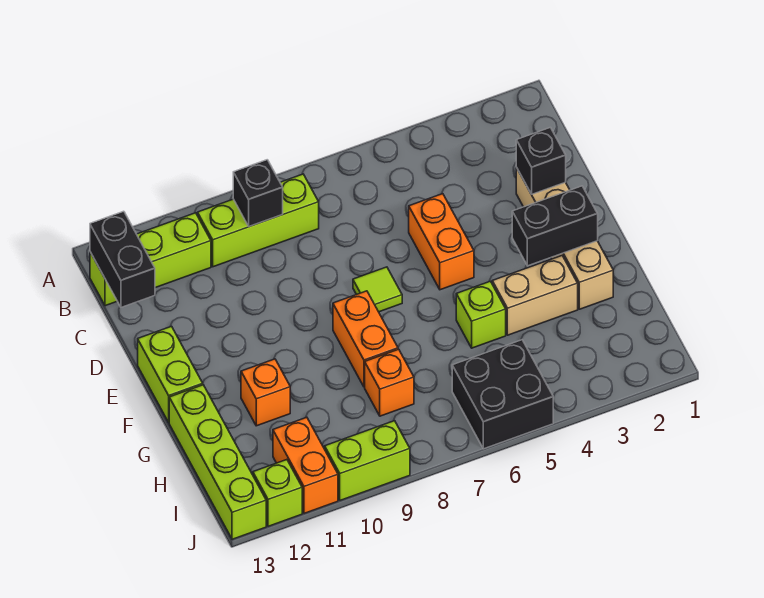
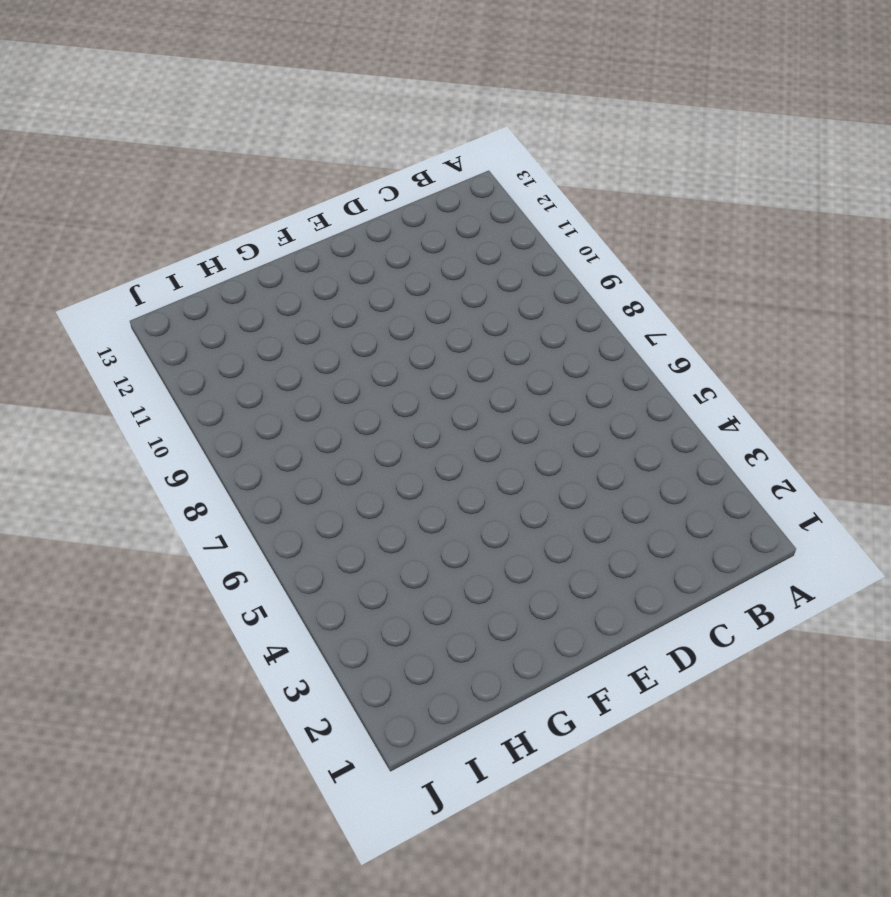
none -> lime 1x3 brick [198,174,319,267]
none -> lime 1x3 brick [90,213,211,306]
none -> tan 1x4 brick [516,167,613,309]

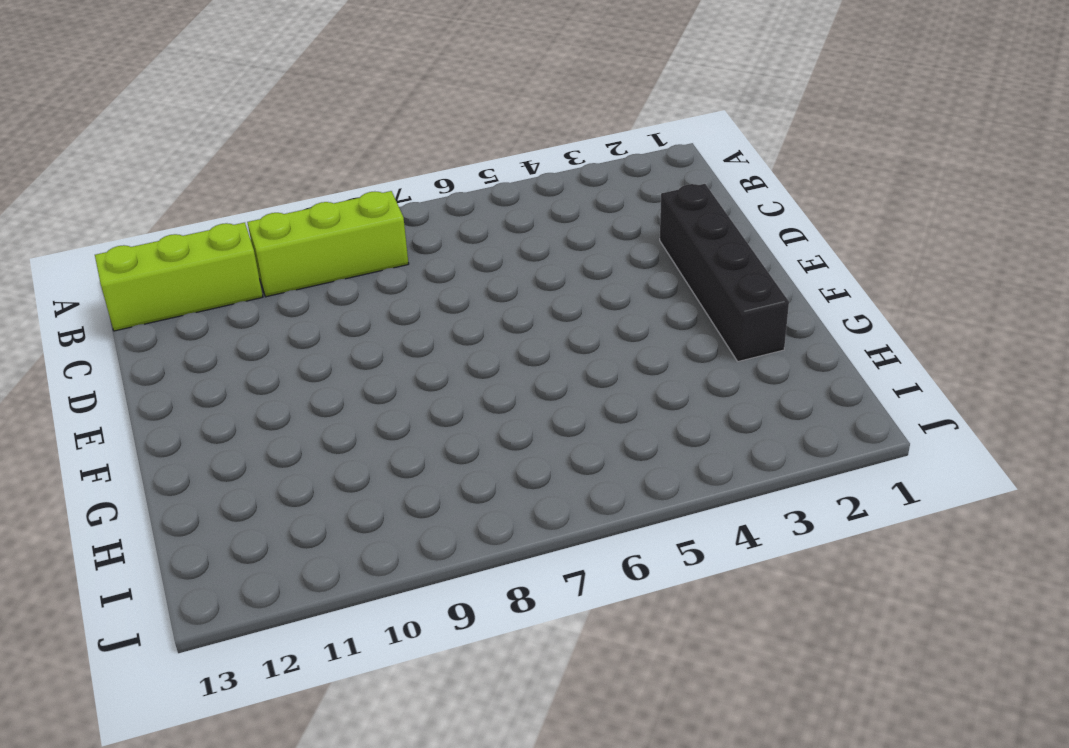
black 1x4 brick [660,184,789,362] -> tan 1x4 brick [516,167,613,309]
none -> orange 1x2 brick [409,194,474,290]
none -> lime 1x1 tile [353,267,402,312]
none -> lime 1x2 brick [138,326,203,422]

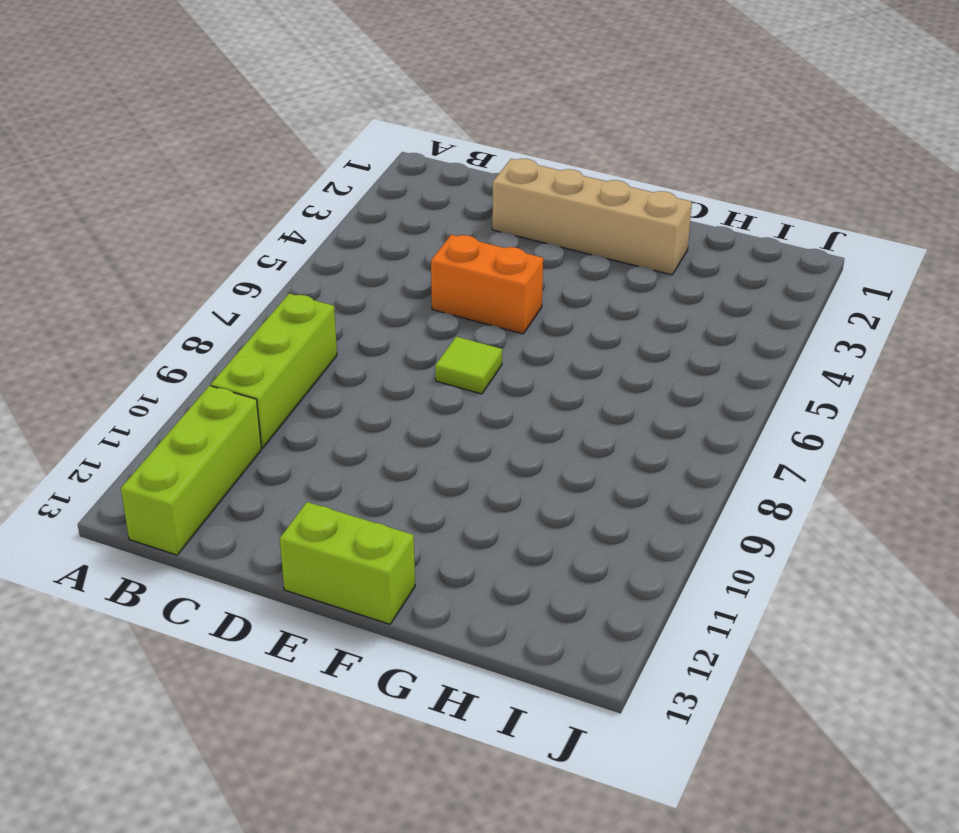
none -> orange 1x2 brick [333,291,398,387]
none -> tan 1x2 brick [492,256,578,335]
none -> lime 1x1 brick [456,281,506,348]

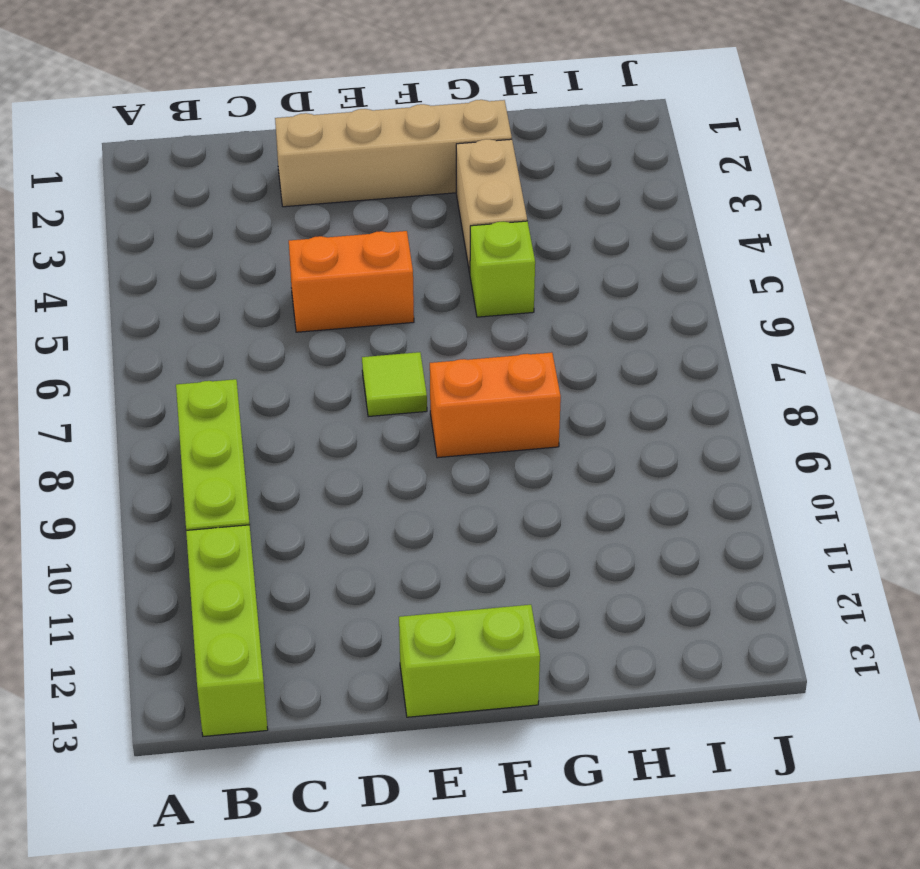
none -> orange 1x1 brick [241,359,290,426]
none -> lime 1x4 brick [169,385,266,539]
none -> orange 1x1 brick [365,349,414,416]

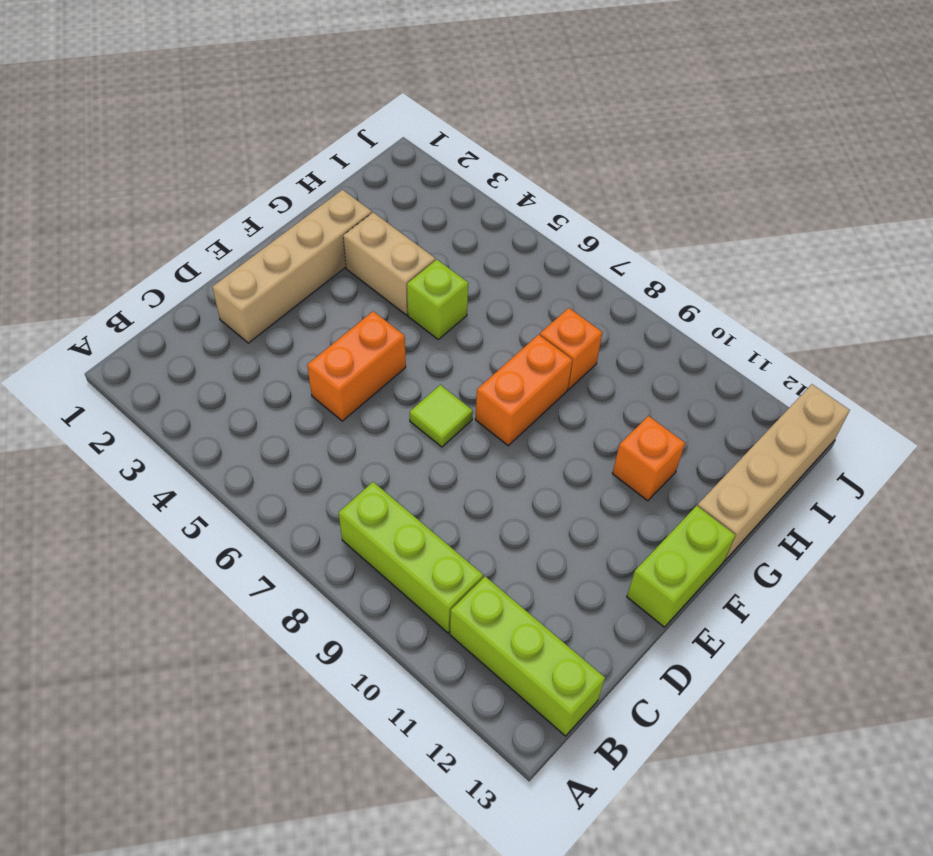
tan 1x4 brick [698,384,850,560] -> lime 1x4 brick [169,385,266,539]
none -> black 2x2 brick [452,340,553,449]
none -> orange 1x2 brick [273,417,338,513]
none -> lime 1x2 brick [325,421,410,500]

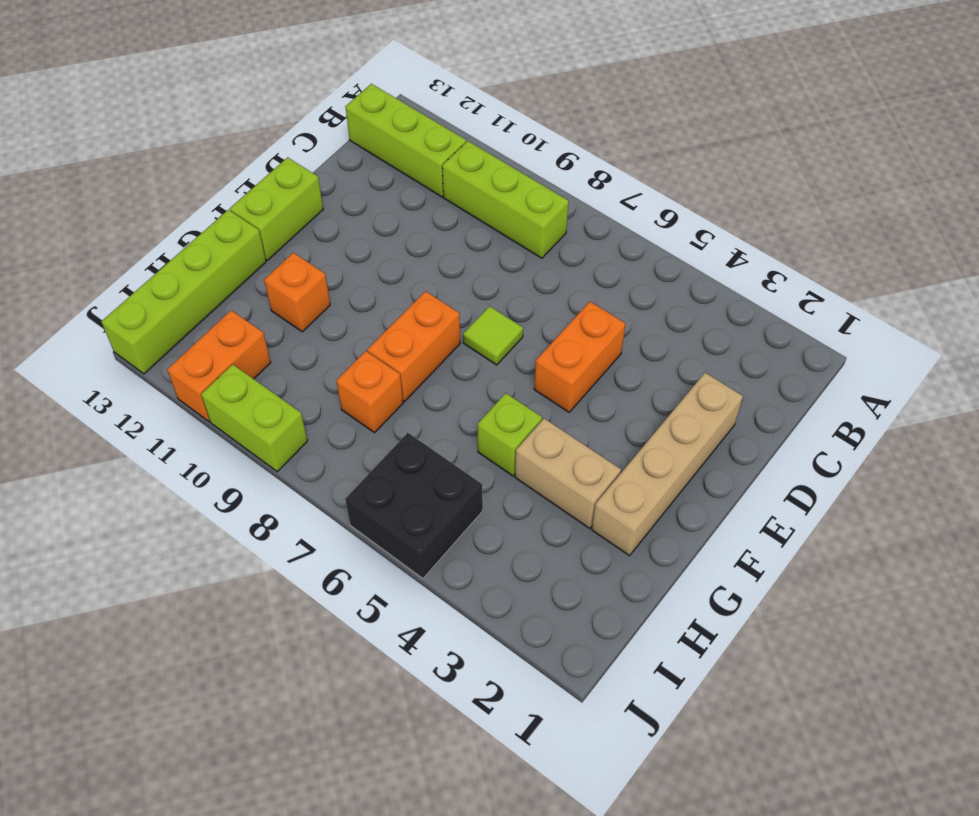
none -> lime 1x1 brick [253,460,302,526]
none -> black 1x1 brick [233,160,283,226]
none -> black 1x2 brick [90,211,155,307]

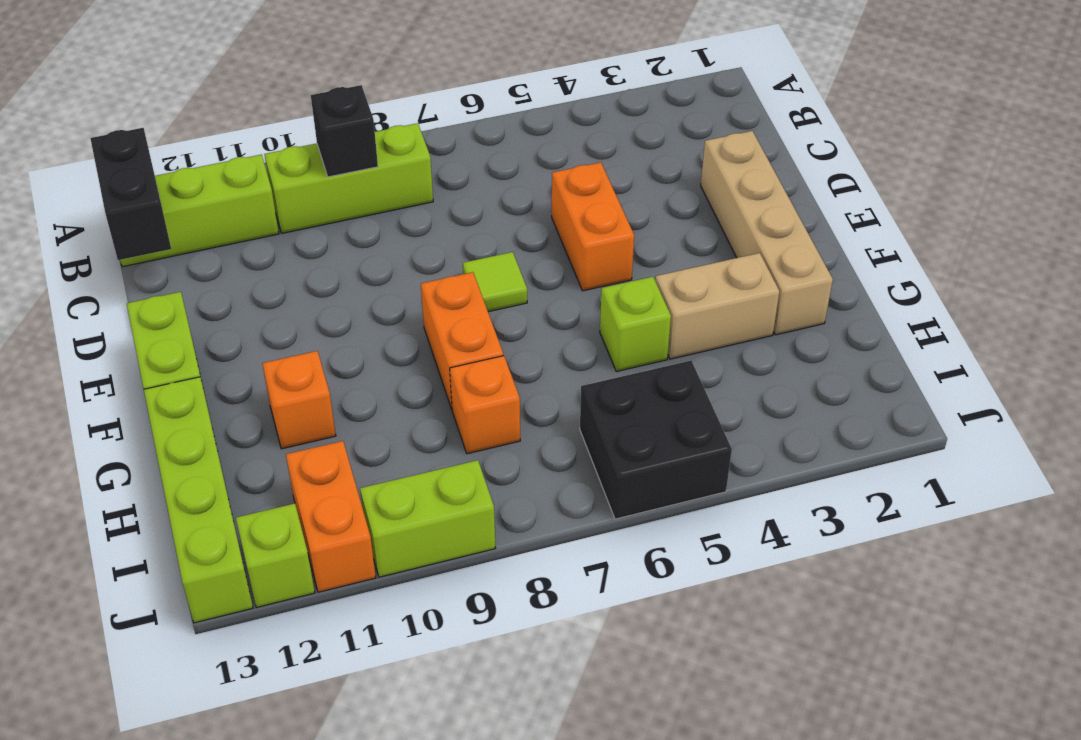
none -> black 1x1 brick [516,128,566,194]
none -> black 1x2 brick [512,186,598,266]

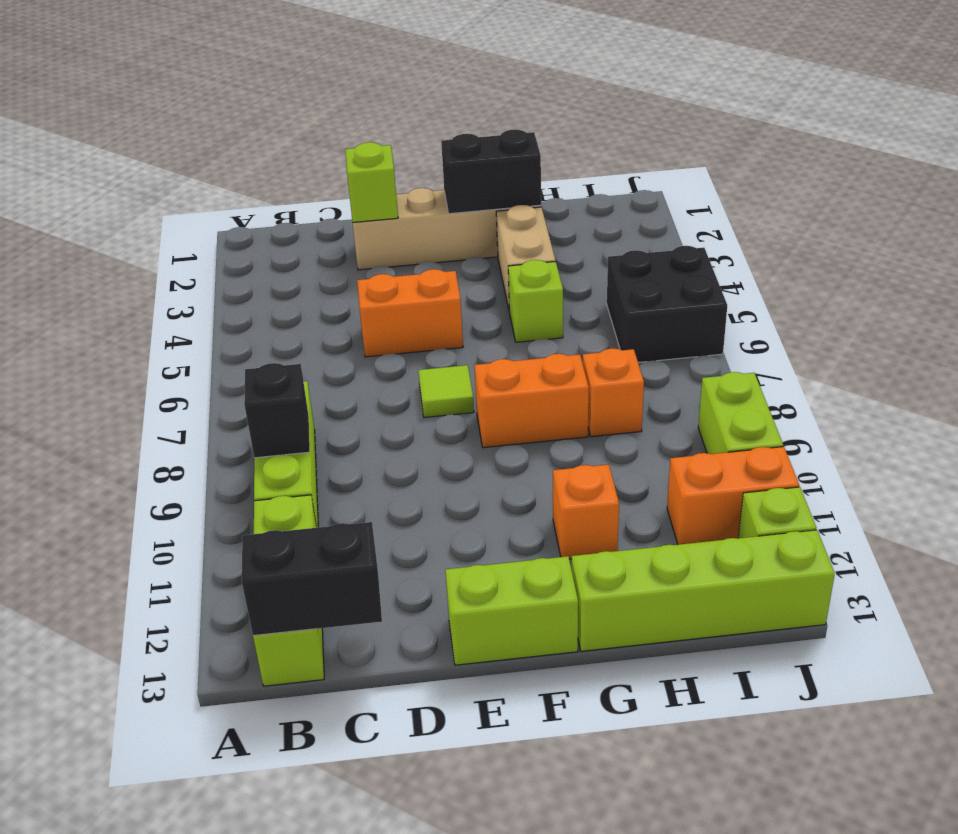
lime 1x1 brick [345,142,398,222] -> black 1x1 brick [516,128,566,194]
black 1x2 brick [441,130,541,214] -> black 1x2 brick turned to [512,186,598,266]

